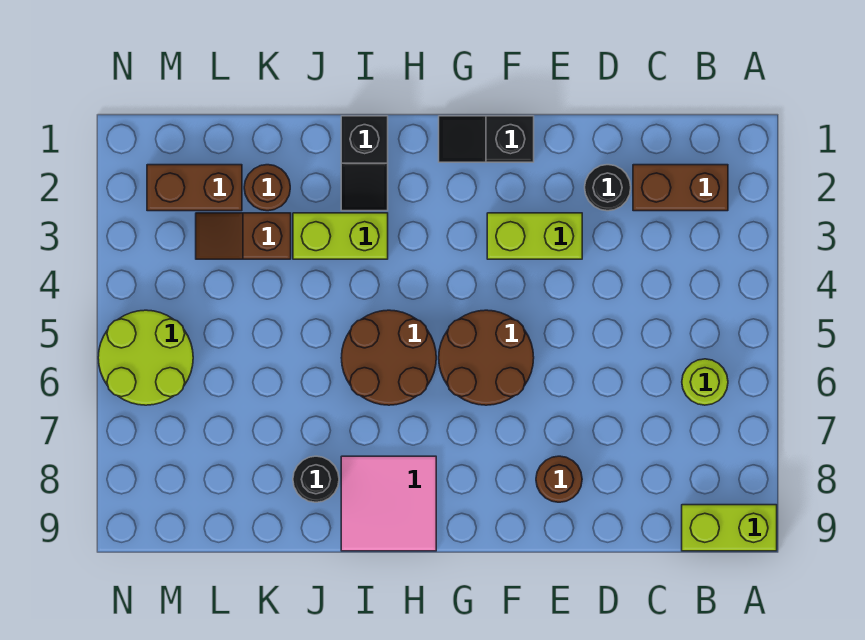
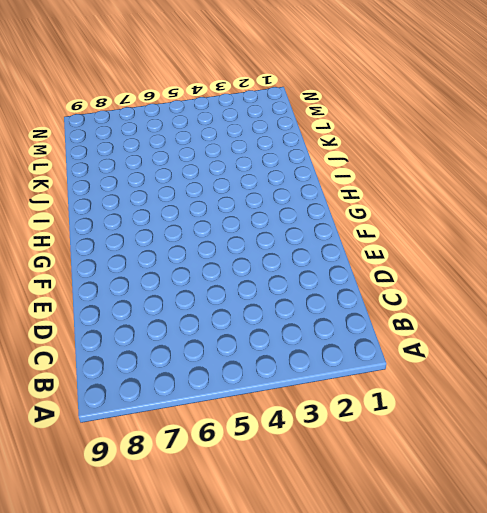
none -> lime 1x2 brick [682,505,777,551]
none -> brown 1x2 brick [633,165,728,211]
none -> lime 1x1 round brick [682,359,728,405]

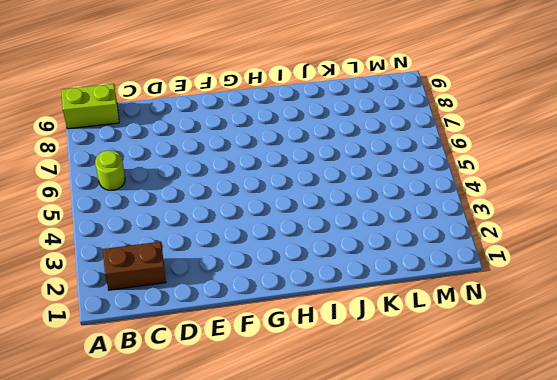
none -> black 1x1 round brick [585,165,631,211]
none -> lime 1x2 brick [487,213,582,259]
none -> brown 1x1 round brick [536,456,582,502]

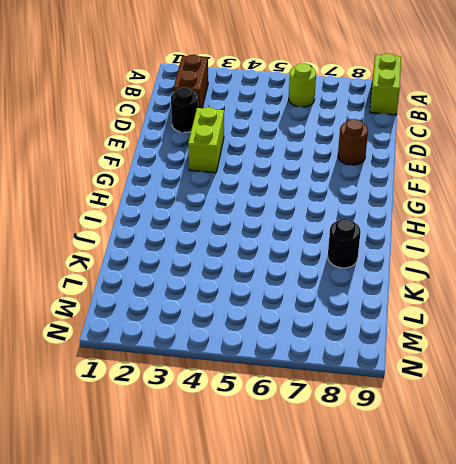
none -> black 1x2 slope [439,116,534,162]
none -> brown 2x2 round brick [439,310,534,405]
none -> brown 2x2 round brick [341,310,436,405]

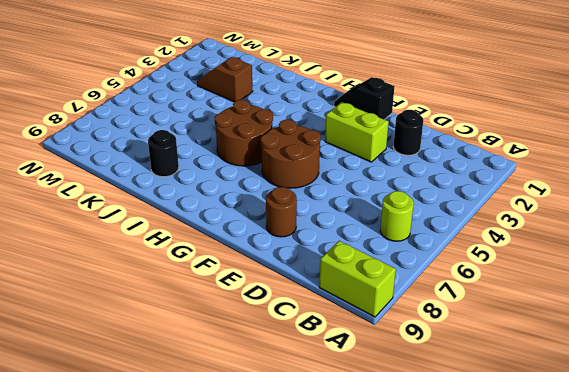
none -> brown 1x2 brick [633,165,728,211]
none -> pink 2x2 tile [341,456,436,551]
none -> black 1x2 slope [341,116,388,211]

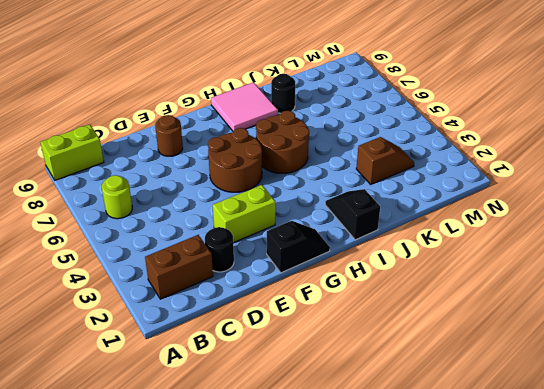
none -> lime 1x2 brick [293,213,388,259]
none -> brown 1x1 round brick [244,165,290,211]
none -> brown 1x2 brick [147,165,242,211]

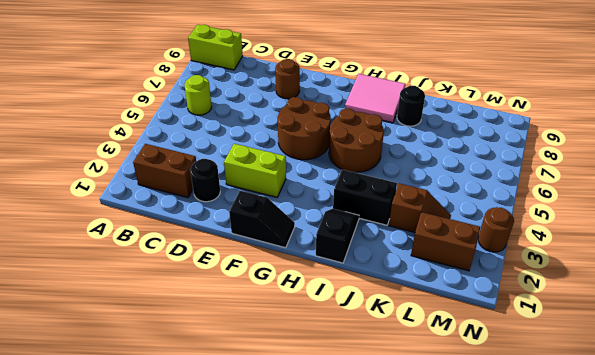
black 1x2 brick [333,170,397,225] -> lime 1x2 brick [293,213,388,259]
brown 1x1 round brick [478,207,514,252] -> brown 1x1 round brick moved to [244,165,290,211]
none -> lime 2x2 round brick [98,310,193,405]

